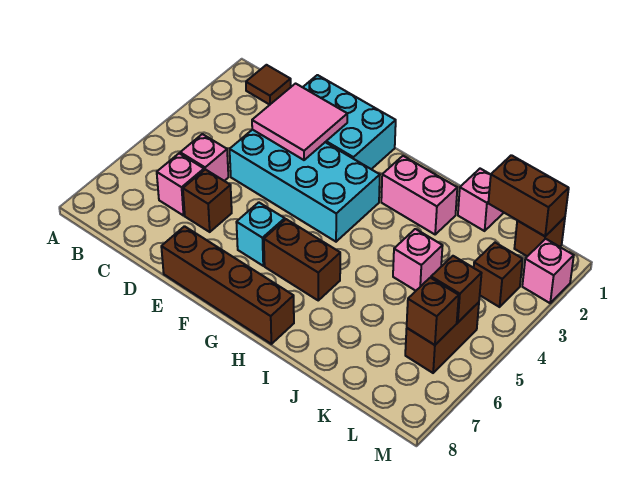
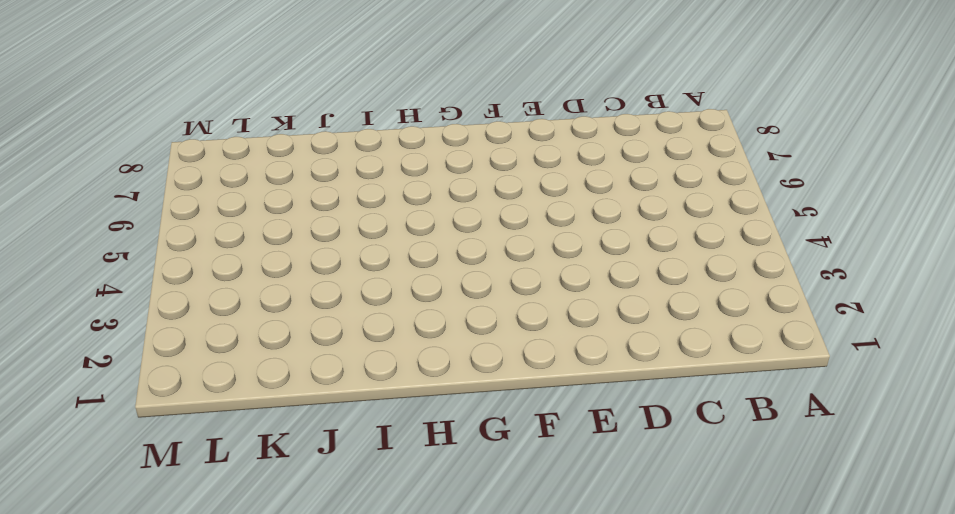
none -> brown 1x1 tile [246,65,291,105]
none -> pink 1x1 brick [180,134,228,181]
none -> pink 1x1 brick [157,153,204,216]

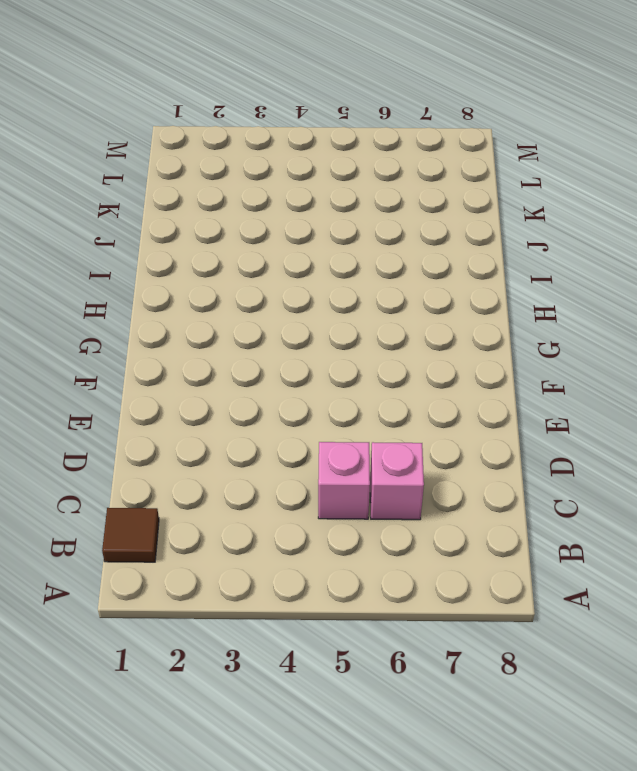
none -> cyan 2x3 brick [303,75,396,169]
none -> cyan 2x4 brick [230,130,380,242]
none -> brown 1x1 brick [183,169,232,232]

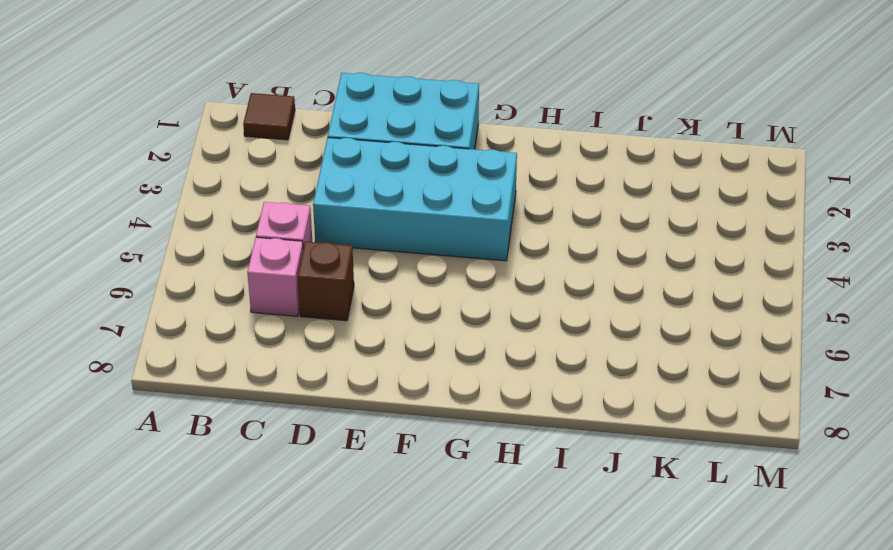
none -> brown 1x4 brick [161,226,294,344]
none -> cyan 1x1 brick [236,202,285,266]
none -> brown 1x2 brick [264,219,340,300]

